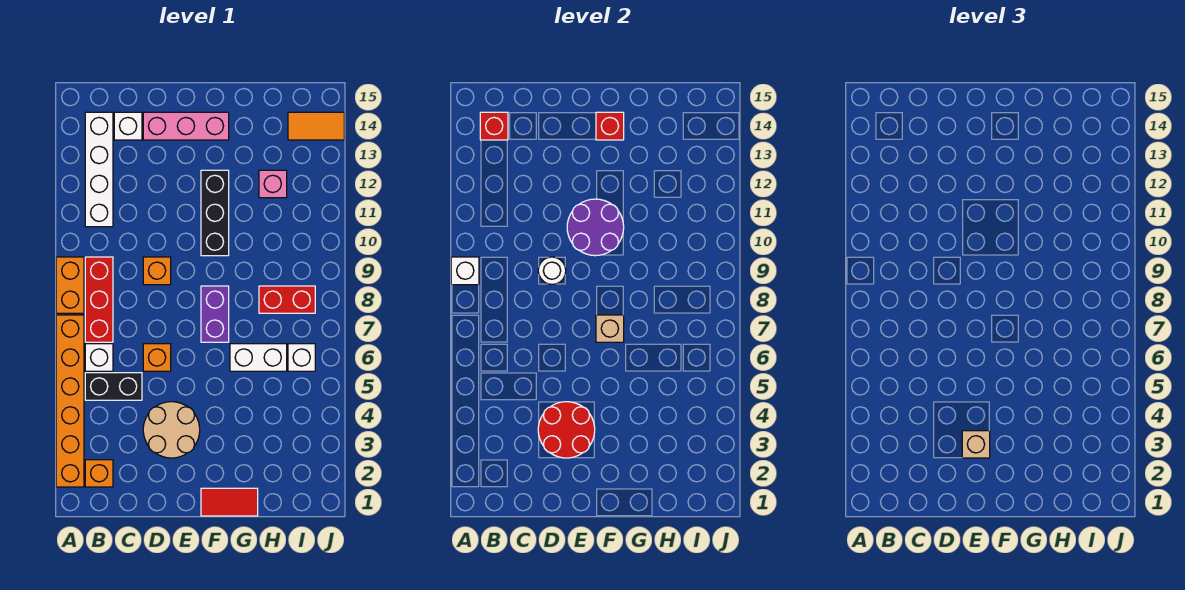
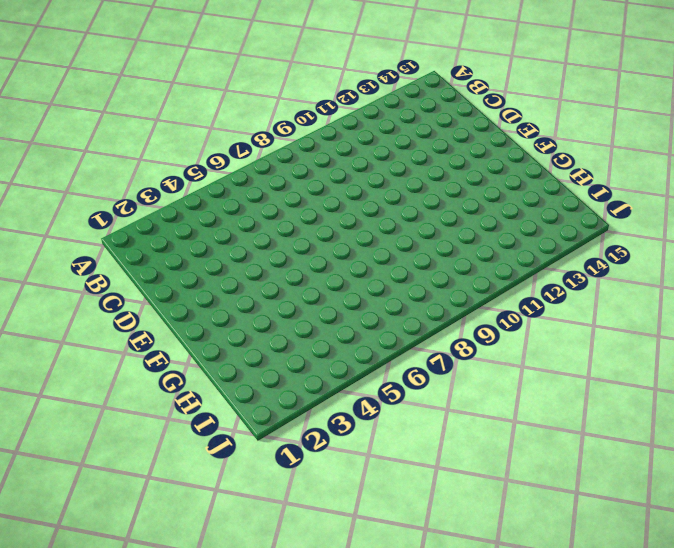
none -> orange 1x6 brick [56,315,84,487]
none -> orange 1x2 brick [56,257,84,313]
none -> orange 1x1 brick [85,460,113,487]

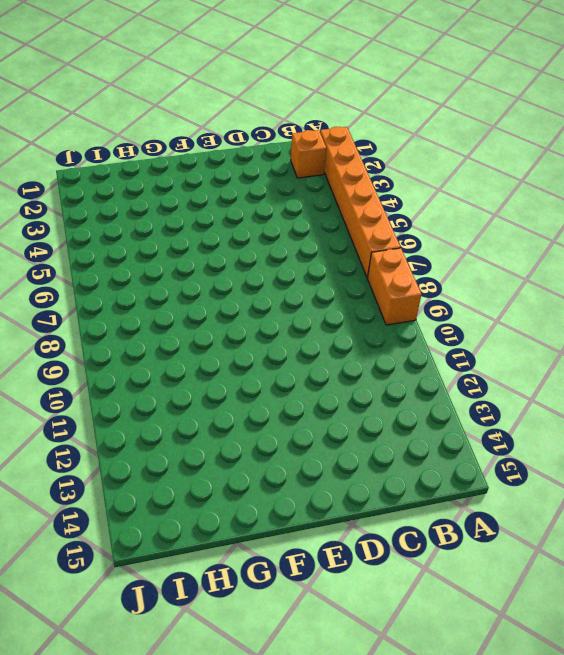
none -> black 1x2 brick [85,373,142,400]
none -> white 1x1 brick [85,344,113,371]
none -> red 1x3 brick [85,257,113,342]

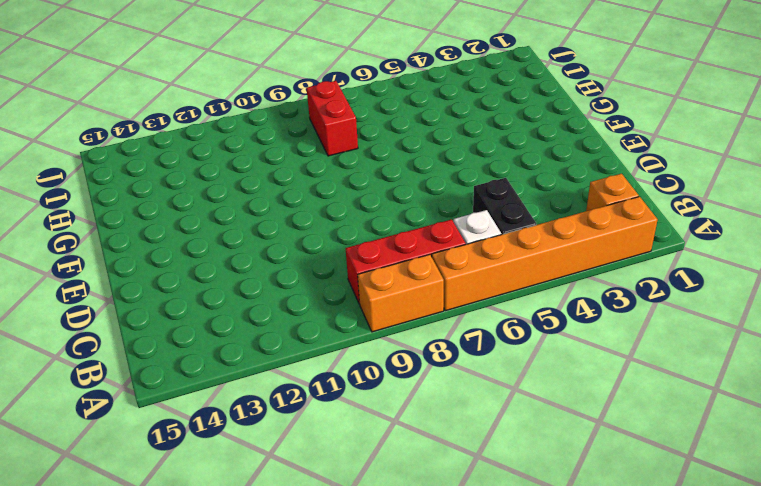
none -> white 1x4 brick [85,112,113,227]
none -> white 1x1 brick [114,112,142,140]
none -> tan 2x2 round brick [143,402,200,458]

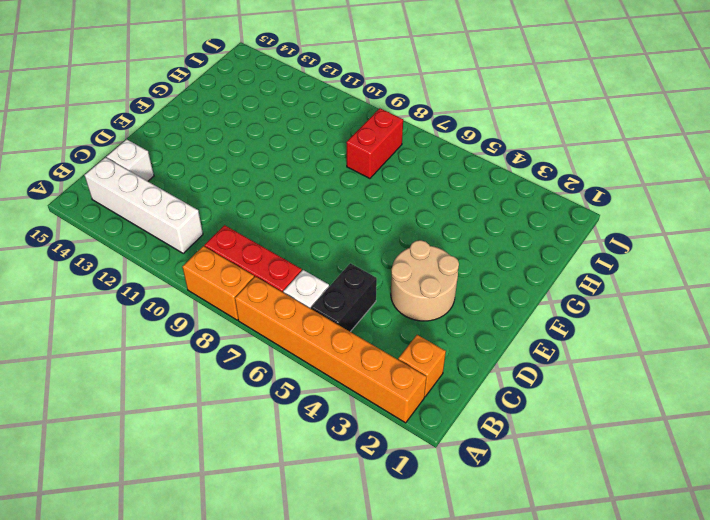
none -> orange 1x1 brick [143,344,171,371]
none -> orange 1x1 brick [143,257,171,285]
none -> pink 1x3 brick [143,112,229,140]

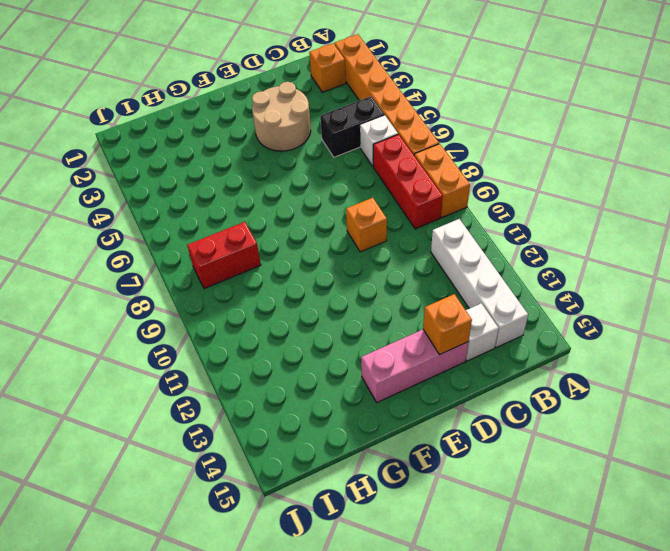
orange 1x1 brick [423,294,472,355] -> orange 1x1 brick moved to [143,344,171,371]
none -> red 1x2 tile [201,488,258,516]
none -> purple 1x2 brick [201,286,229,342]
none -> black 1x3 brick [201,170,229,256]

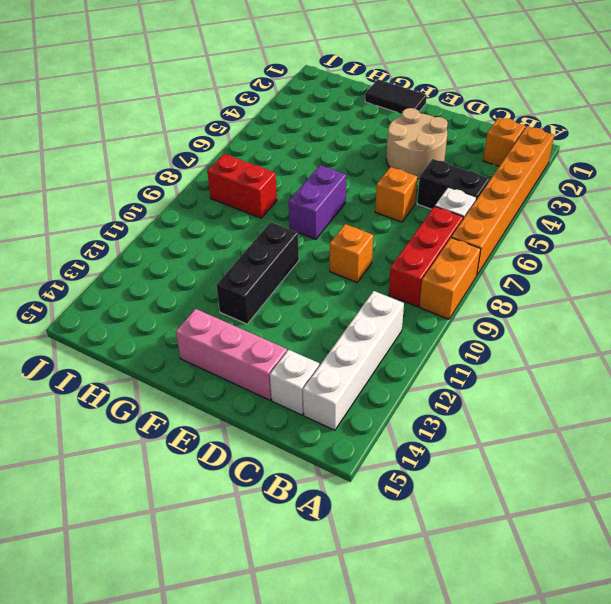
black 1x2 tile [365,79,427,114] -> red 1x2 tile [201,488,258,516]
none -> white 1x2 brick [230,344,287,371]
none -> pink 1x1 brick [259,170,287,198]
none -> white 1x1 brick [288,344,315,371]

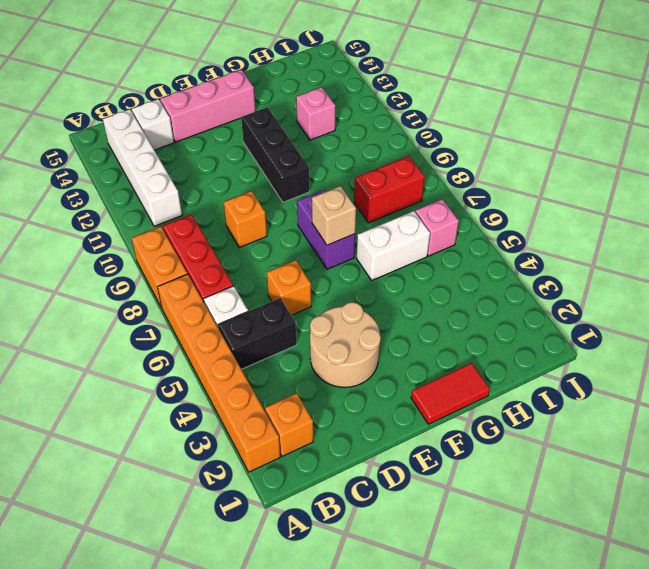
pink 1x1 brick [415,199,459,256] -> white 1x1 brick [288,344,315,371]
none -> orange 1x2 tile [288,112,344,140]
none -> white 1x1 brick [451,257,479,285]
none -> red 1x1 brick [480,112,508,140]

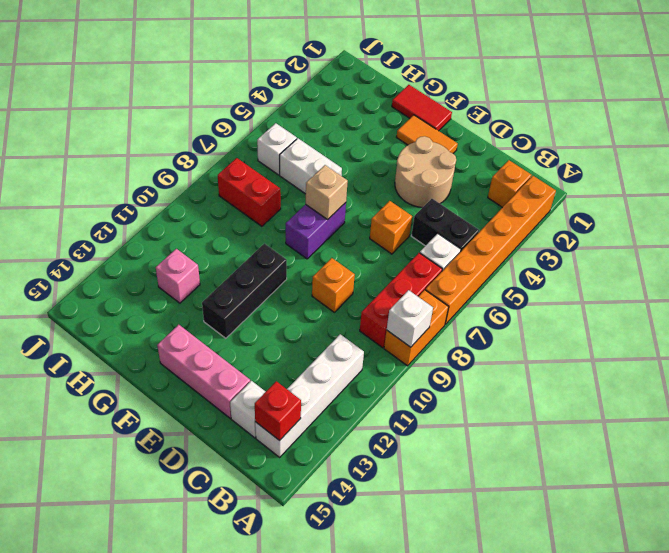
orange 1x2 tile [397,115,458,153] -> orange 1x2 tile moved to [288,112,344,140]
none -> red 2x2 round brick [538,402,595,458]
none -> white 1x1 round brick [538,257,566,284]
none -> purple 2x2 round brick [567,199,624,256]

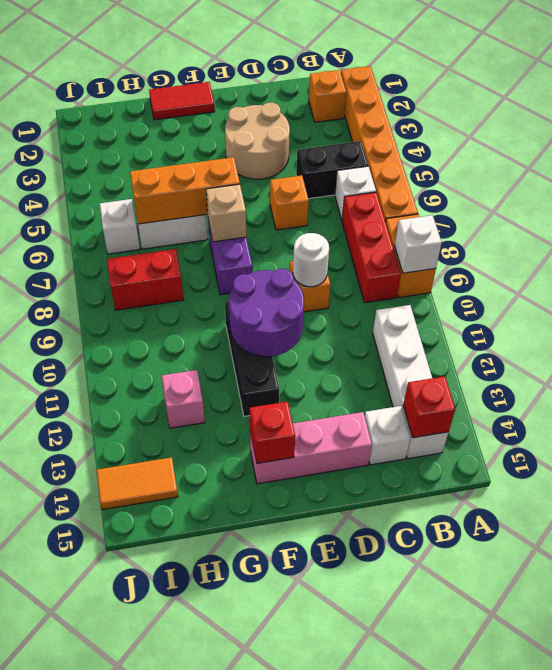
orange 1x3 brick [130,157,240,224] -> none
none -> red 2x2 round brick [538,402,595,458]
none -> tan 1x1 brick [962,431,990,458]

